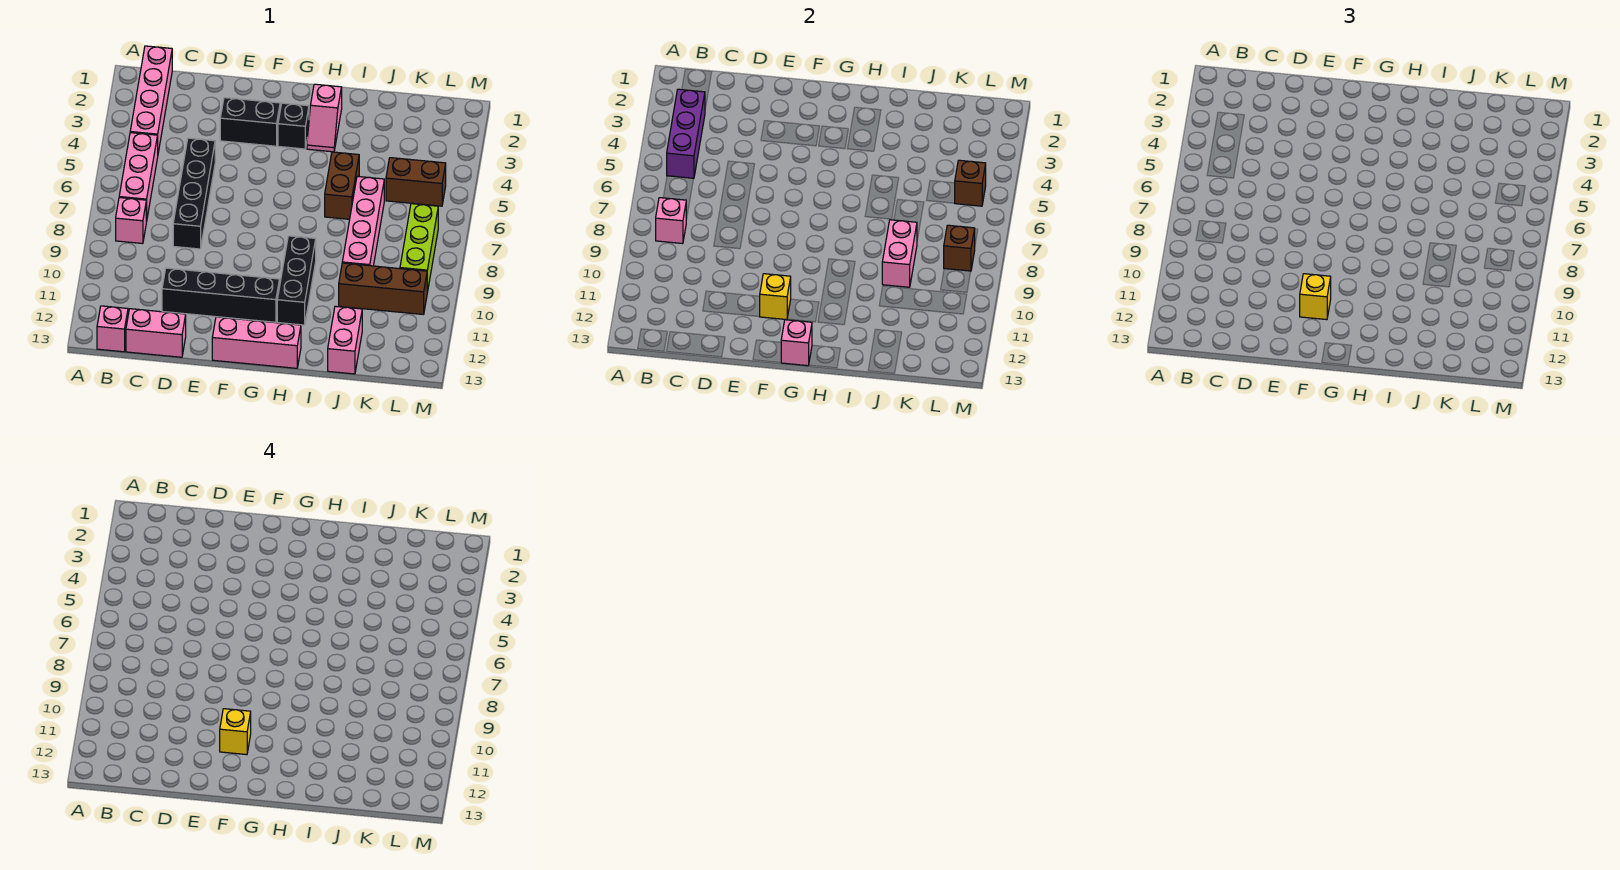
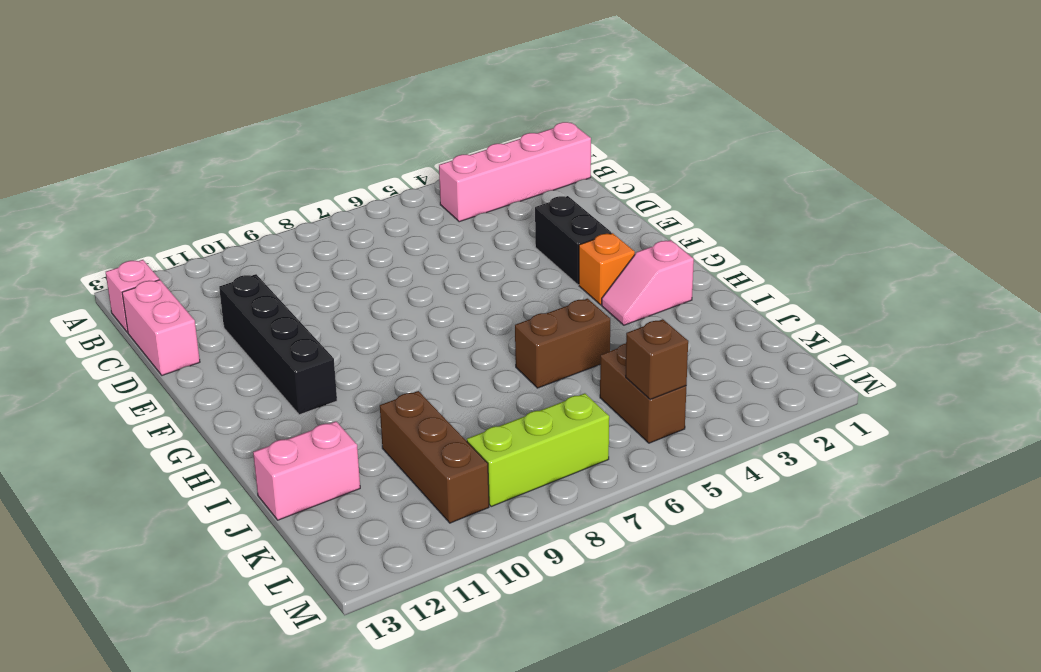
orange 1x1 brick [579,233,635,305] -> black 1x1 brick [278,103,309,149]
none -> pink 1x3 brick [119,133,158,222]
none -> pink 1x1 brick [116,198,146,244]
none -> black 1x4 brick [173,138,215,249]

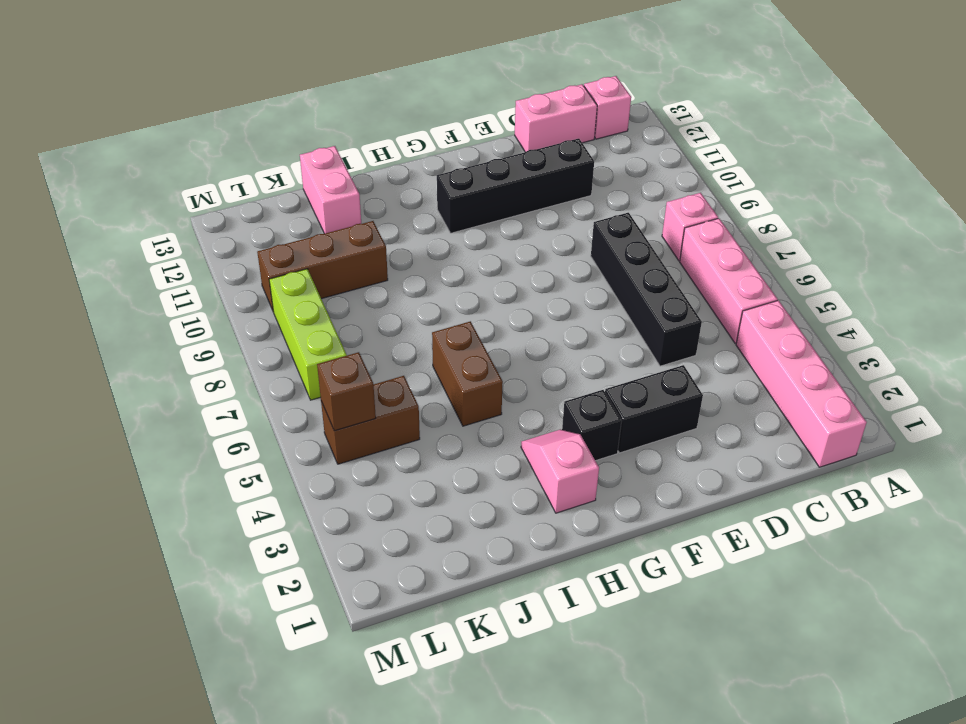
none -> pink 1x3 brick [212,317,301,368]
none -> black 1x3 brick [277,236,316,325]
none -> pink 1x4 brick [342,176,384,266]

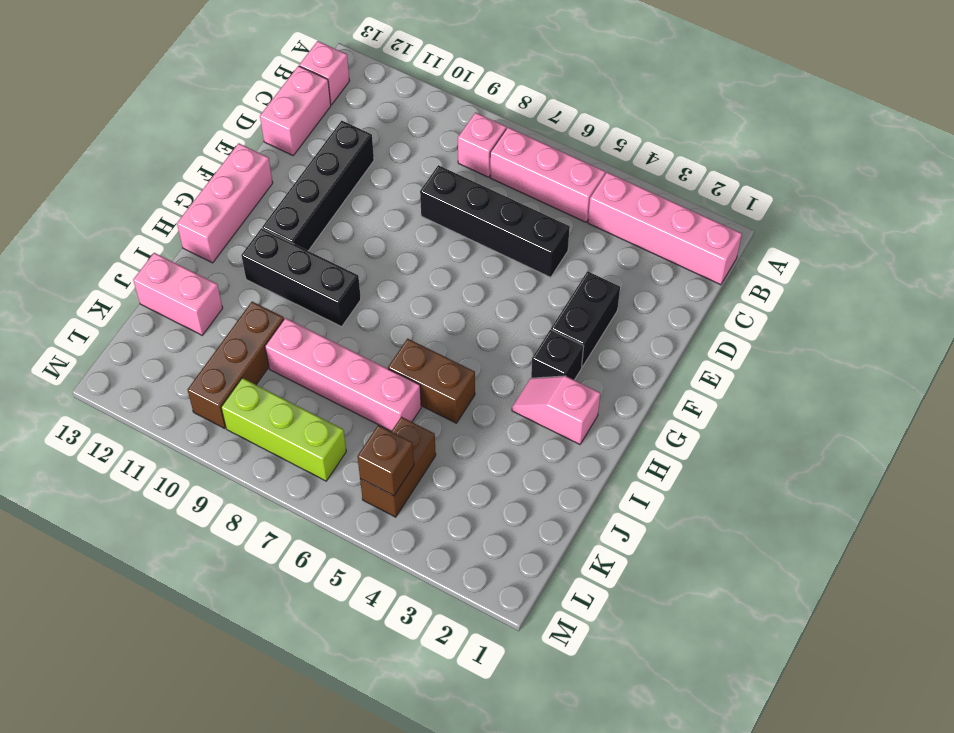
none -> purple 1x3 brick [667,89,705,179]
none -> pink 1x1 brick [656,198,686,244]
none -> yellow 1x1 brick [759,274,791,320]

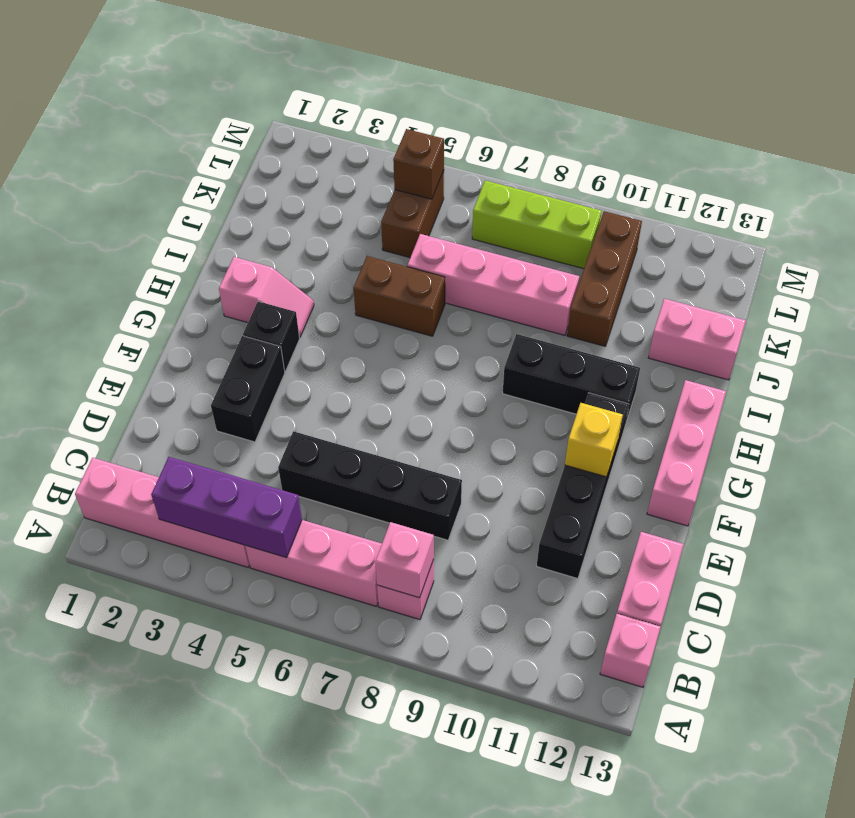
none -> pink 1x1 brick [781,320,812,366]
none -> pink 1x2 brick [882,220,917,287]
none -> brown 1x1 brick [944,225,975,271]

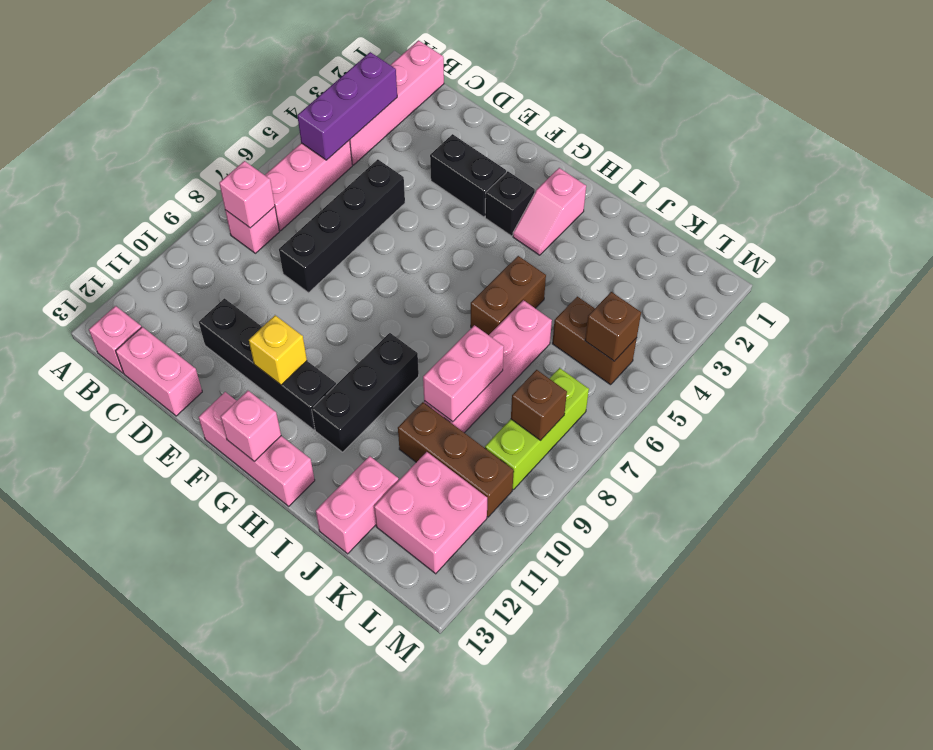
pink 2x2 brick [374,452,487,574] -> none
none -> yellow 1x1 brick [1300,274,1331,320]
none -> yellow 1x1 brick [220,709,251,755]

